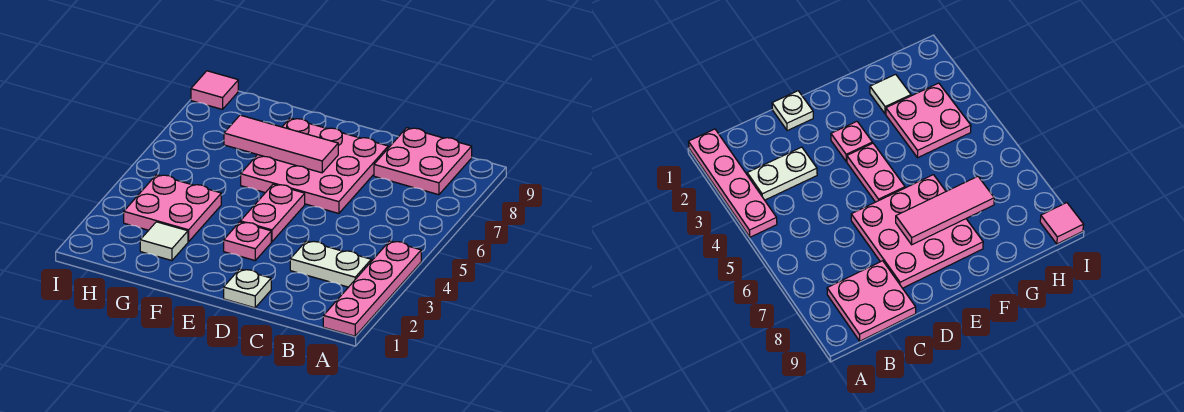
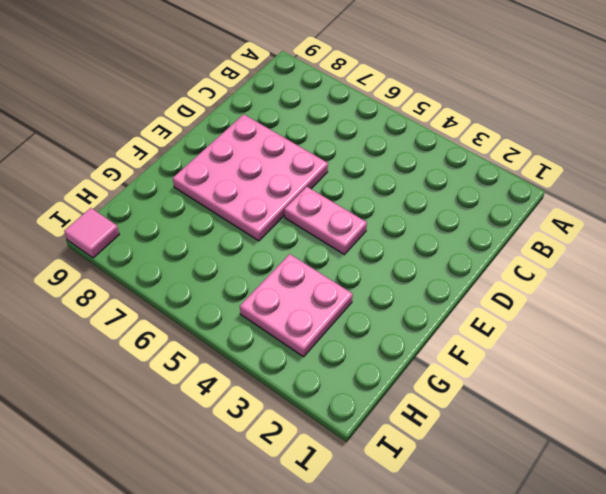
none -> pink 1x4 plate [323,241,421,336]
none -> white 1x2 plate [290,241,371,287]

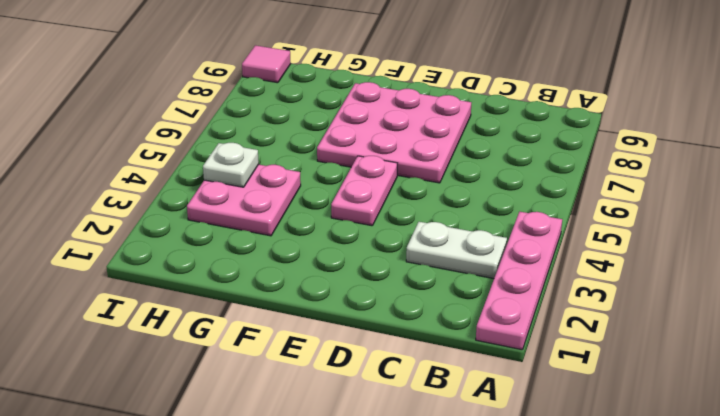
white 1x1 plate [203,143,259,187] -> white 1x1 plate moved to [224,269,271,308]
none -> pink 2x2 plate [374,128,472,195]
none -> pink 1x1 plate [224,222,271,260]

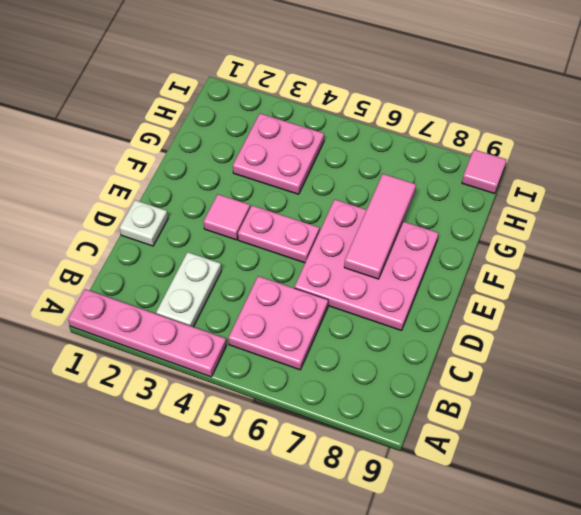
pink 2x2 plate [228,276,328,370] -> pink 2x2 plate moved to [374,128,472,195]
pink 1x1 tile [203,194,250,240] -> pink 1x1 plate [224,222,271,260]
none -> white 1x1 tile [140,222,188,260]

